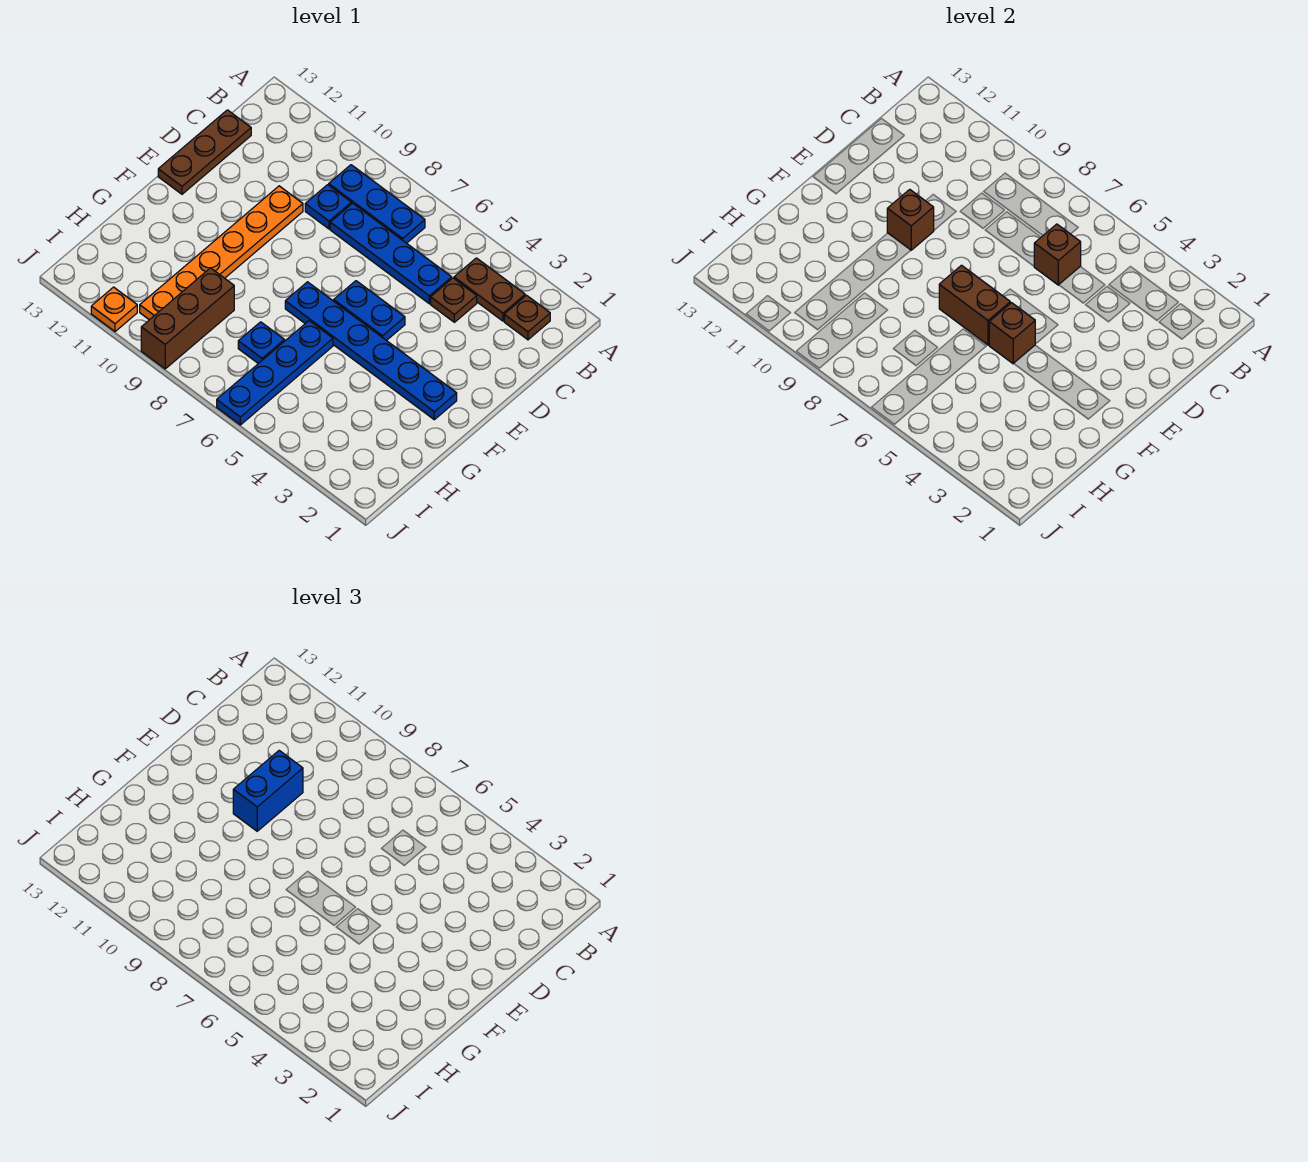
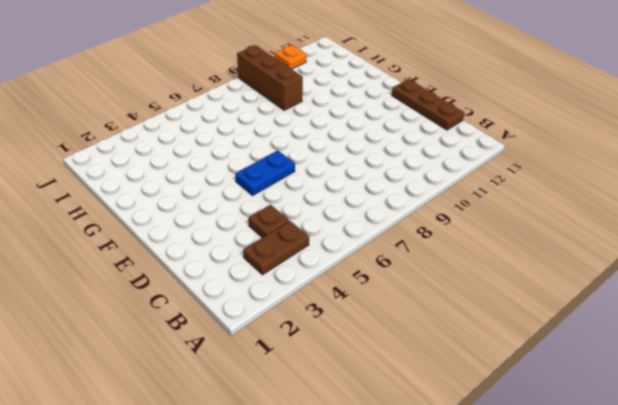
none -> brown 1x1 plate [504,295,550,340]
none -> blue 1x3 plate [329,165,425,243]
none -> blue 1x4 plate [330,203,452,304]

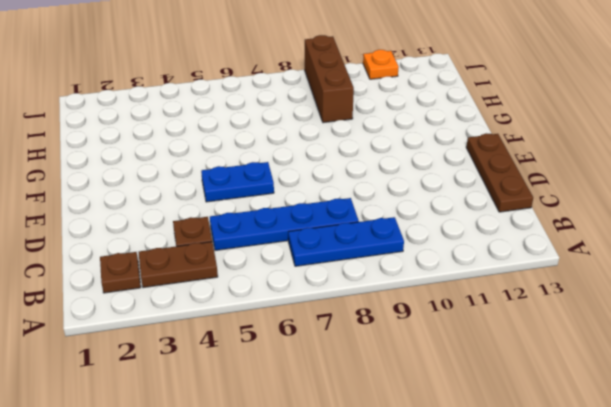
none -> blue 1x1 plate [305,185,351,229]
none -> orange 1x6 plate [140,186,303,320]
none -> blue 1x6 plate [285,282,457,420]

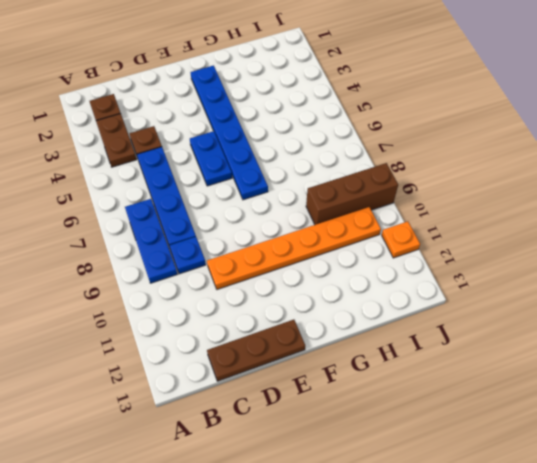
none -> blue 1x4 plate [217,321,333,425]
none -> blue 1x1 plate [238,322,285,364]
none -> brown 1x1 brick [1034,224,1081,285]

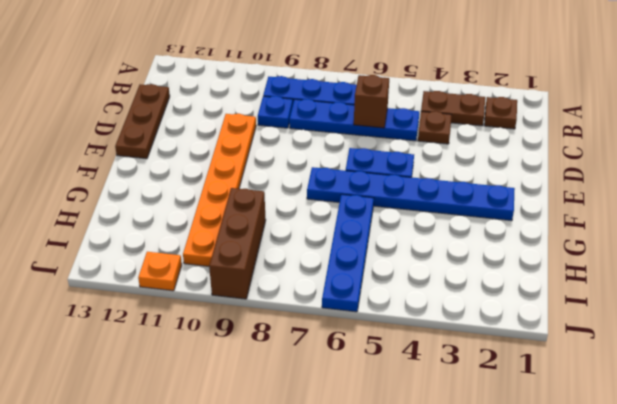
none -> blue 1x1 plate [238,322,285,364]
none -> brown 1x1 brick [887,189,934,250]
none -> brown 1x1 brick [989,303,1035,364]

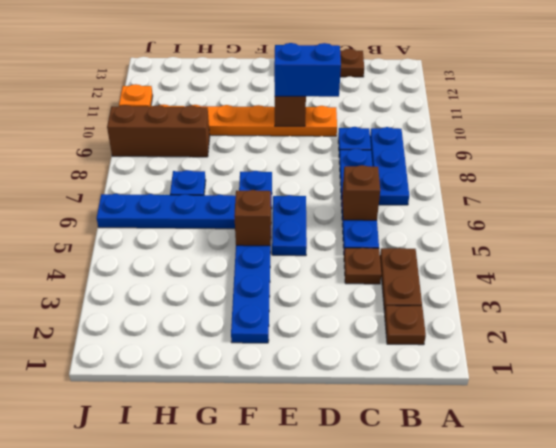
none -> brown 1x2 brick [939,265,1010,345]

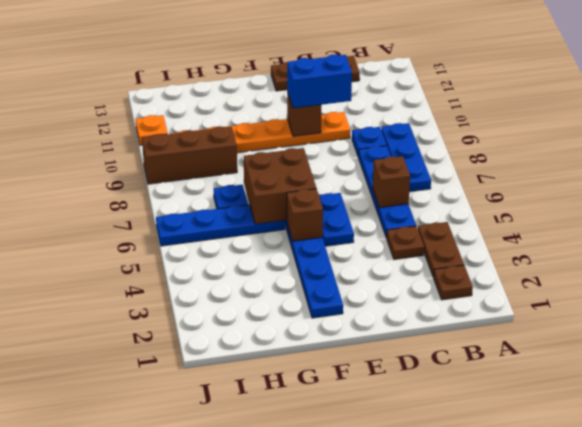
brown 2x2 brick [244,148,316,224] -> brown 1x2 brick [939,265,1010,345]

